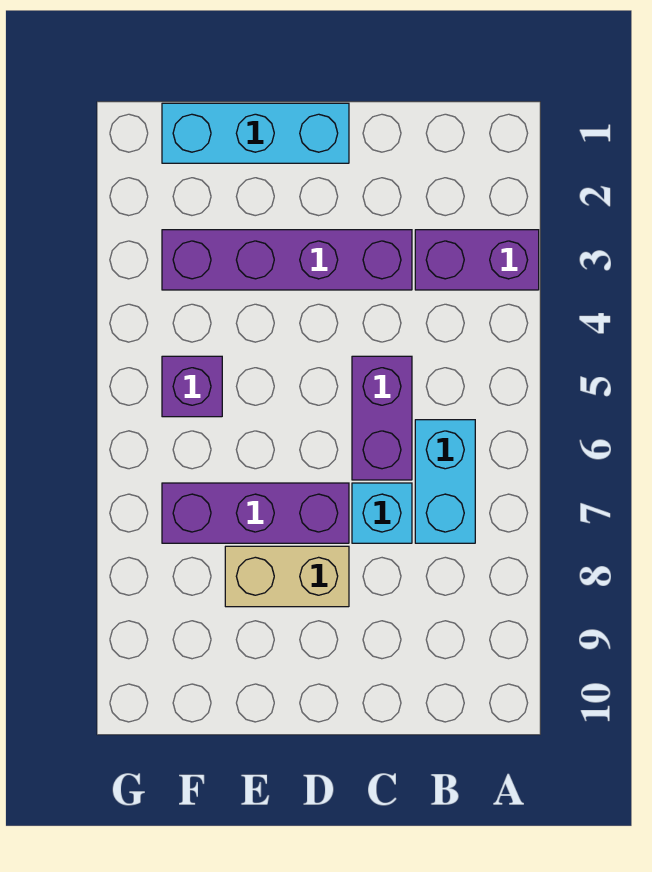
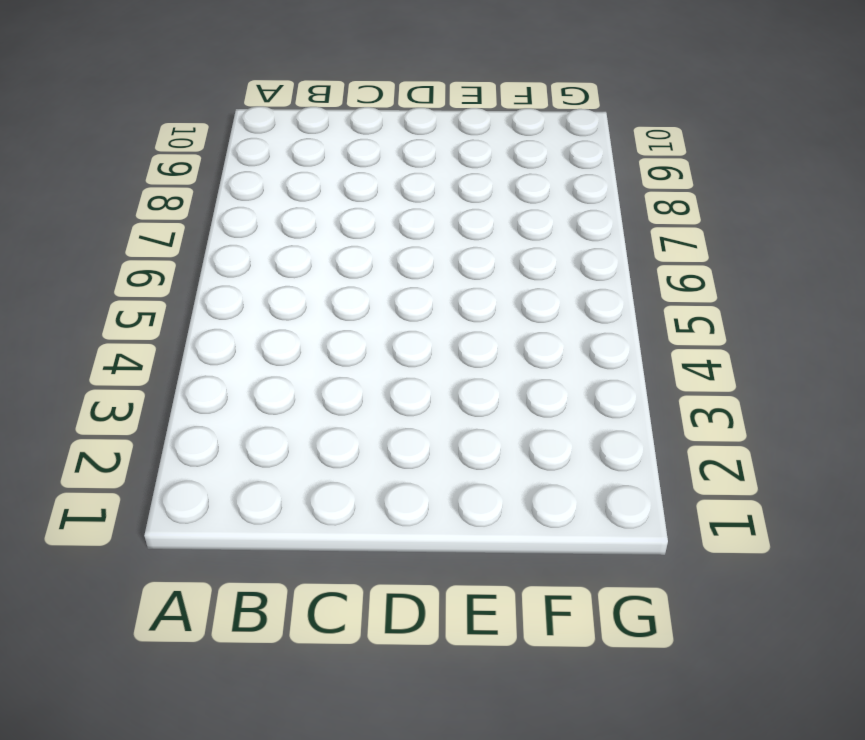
none -> purple 1x2 brick [415,230,539,290]
none -> cyan 1x2 brick [415,420,475,543]

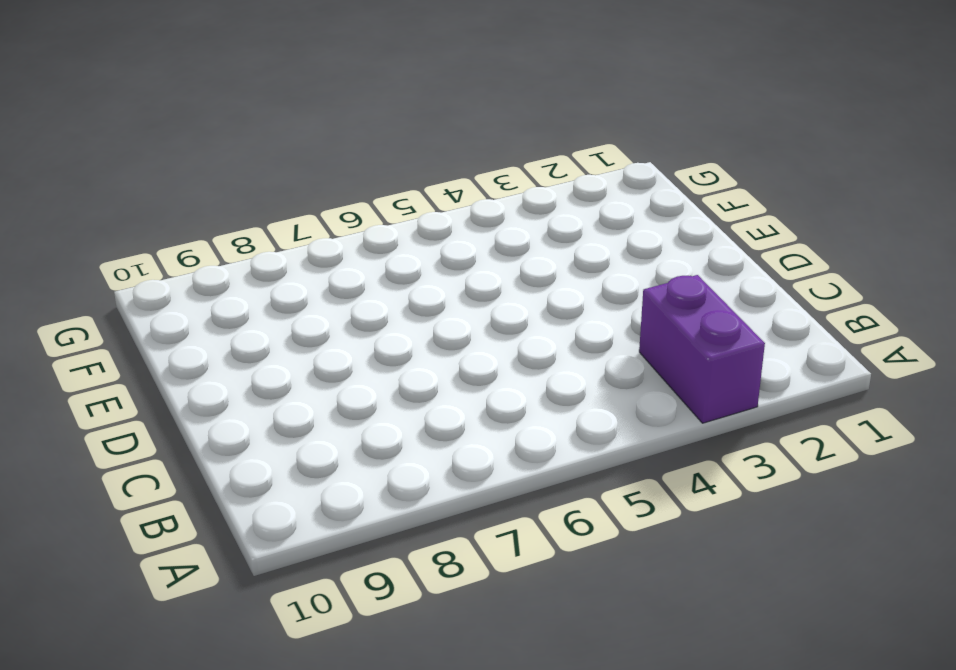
none -> cyan 1x2 brick [415,420,475,543]
none -> purple 1x4 brick [162,230,412,290]

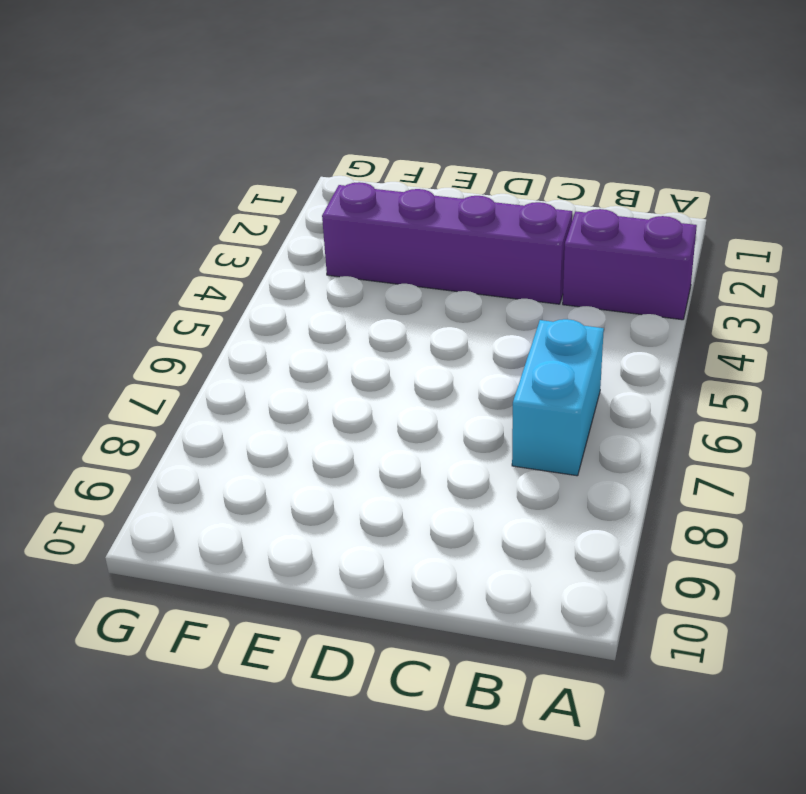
none -> purple 1x2 brick [352,356,412,480]
none -> cyan 1x1 brick [352,483,412,543]

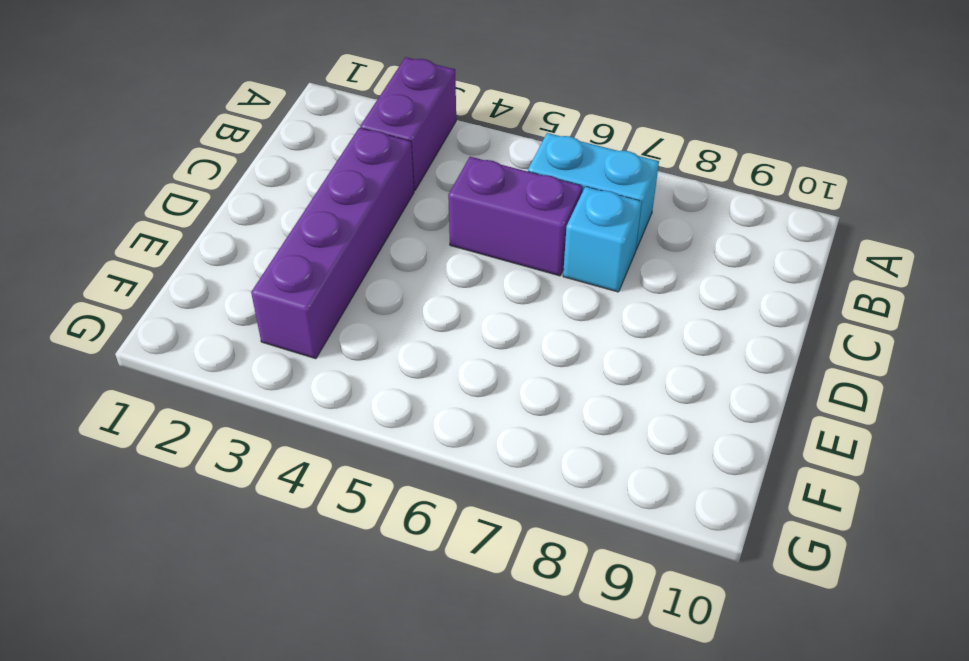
none -> cyan 1x3 brick [162,103,349,163]
none -> purple 1x3 brick [162,483,349,543]

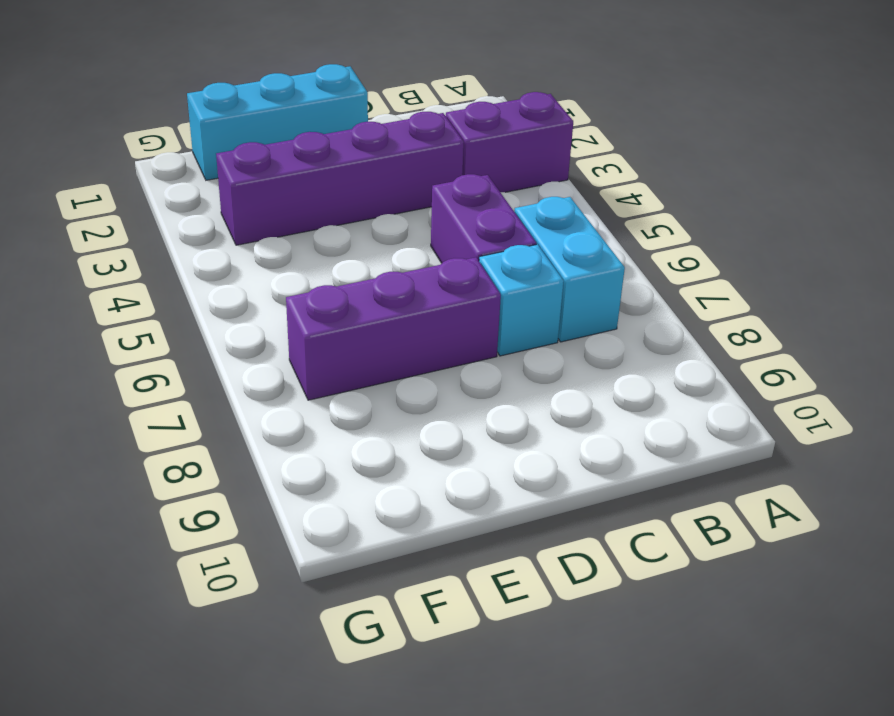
none -> tan 1x2 brick [225,546,349,607]
none -> purple 1x1 brick [162,356,222,417]

